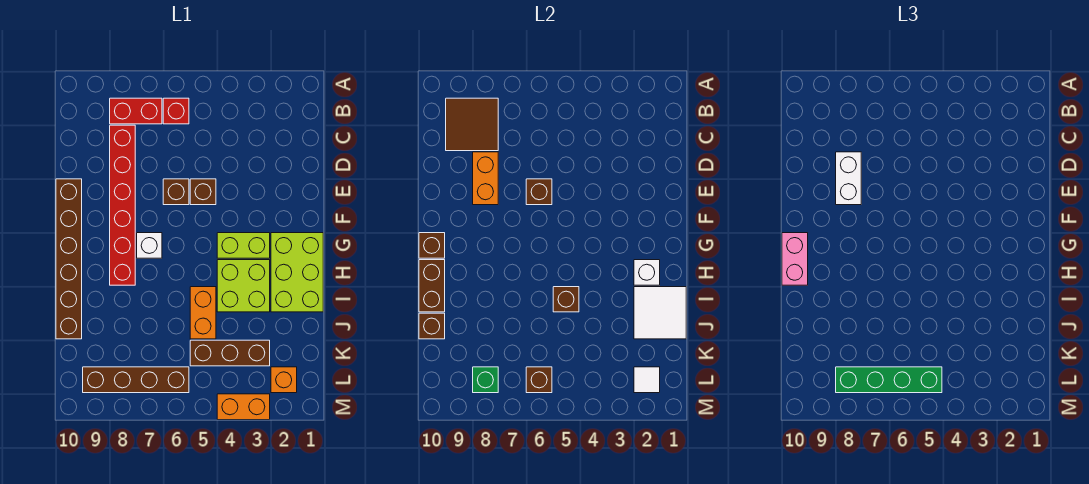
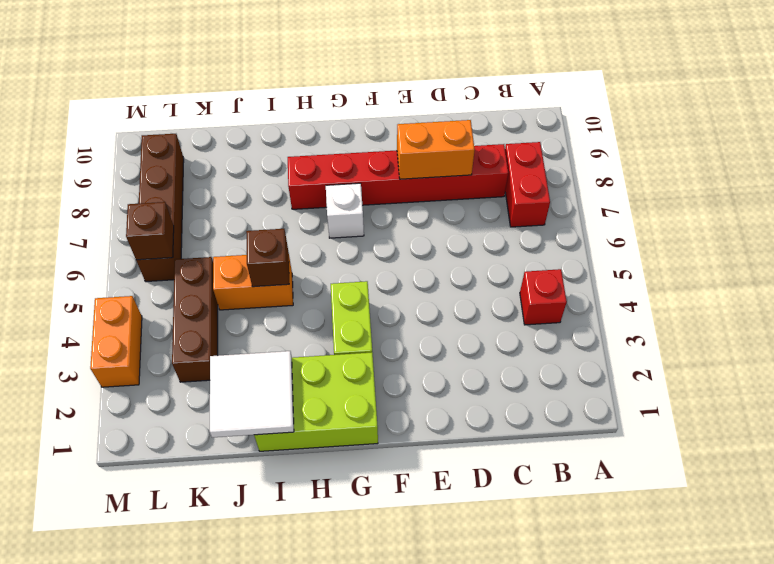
red 1x1 brick [520,269,567,325] -> red 1x1 brick moved to [163,98,189,124]
none -> brown 1x1 brick [190,179,216,205]
none -> brown 1x1 brick [163,179,189,205]
none -> brown 1x6 brick [56,179,82,339]
none -> lime 2x2 brick [217,260,270,312]

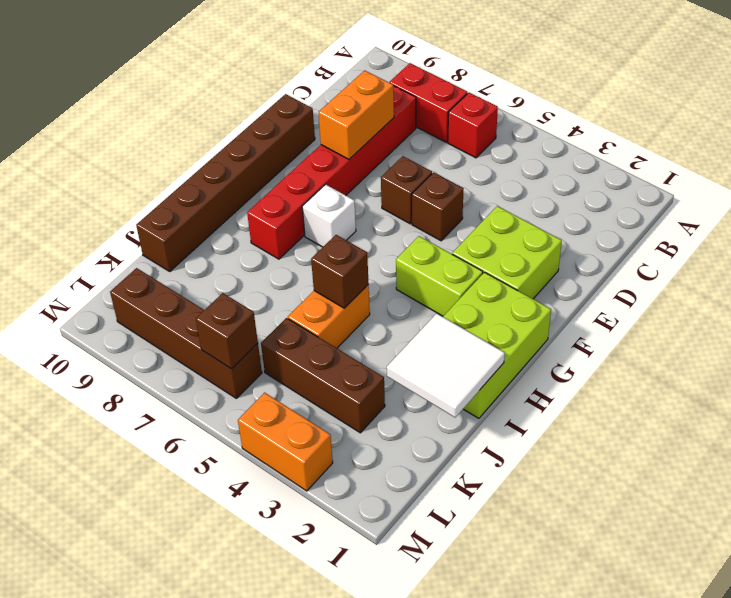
lime 2x2 brick [452,206,562,299] -> lime 2x2 brick moved to [217,260,270,312]
none -> orange 1x1 brick [271,367,297,393]
none -> brown 2x2 tile [446,98,498,151]
none -> brown 1x1 brick [526,179,552,205]
none -> brown 1x1 brick [419,233,445,258]

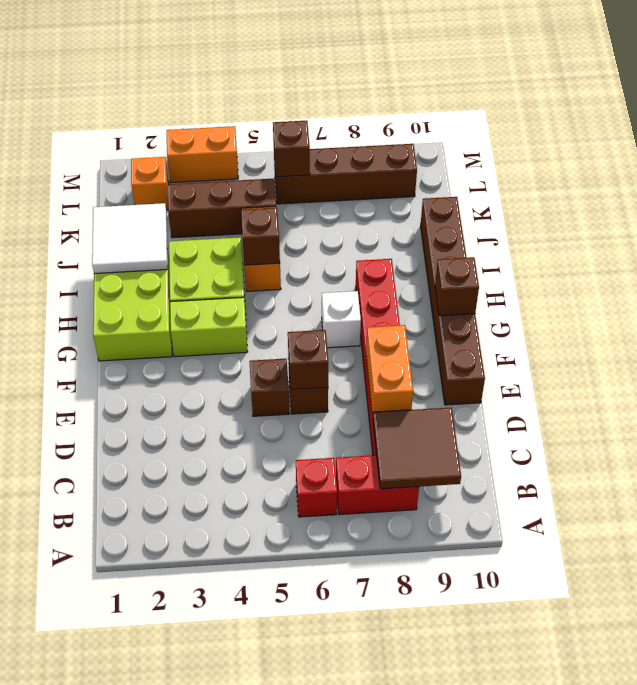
none -> white 1x1 brick [634,260,660,285]
none -> brown 1x2 brick [419,260,445,312]
none -> brown 1x1 brick [419,313,445,339]
none -> white 1x1 tile [634,367,660,393]

